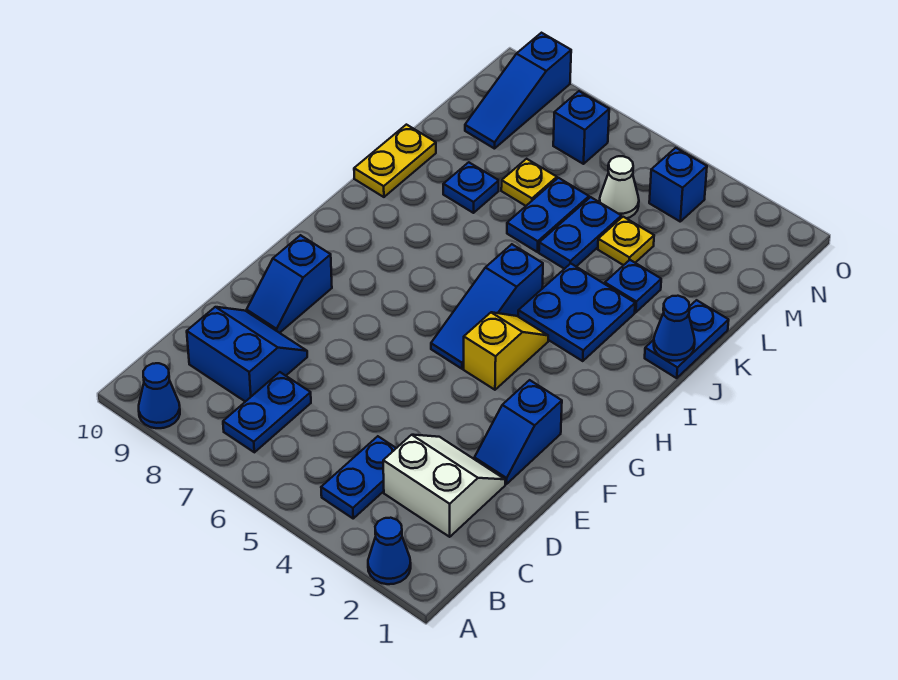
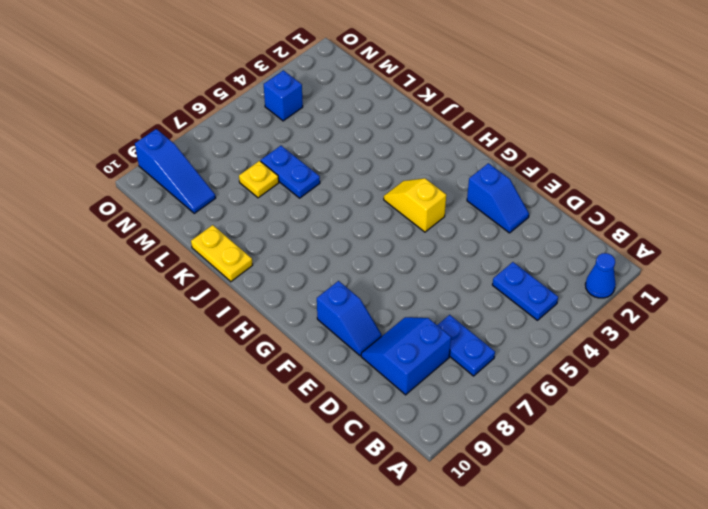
none -> blue 1x1 cone [139,363,180,428]
none -> white 2x2 slope [383,435,505,537]
none -> blue 1x3 slope [431,244,543,369]

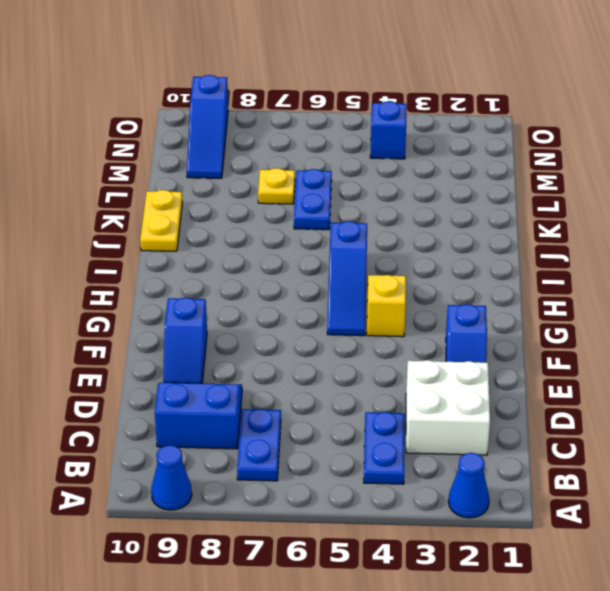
white 2x2 brick [406,360,490,455] -> white 2x2 slope [383,435,505,537]
none -> blue 2x2 plate [518,263,635,361]
none -> blue 1x2 plate [645,300,729,378]
none -> blue 1x1 plate [605,260,661,312]

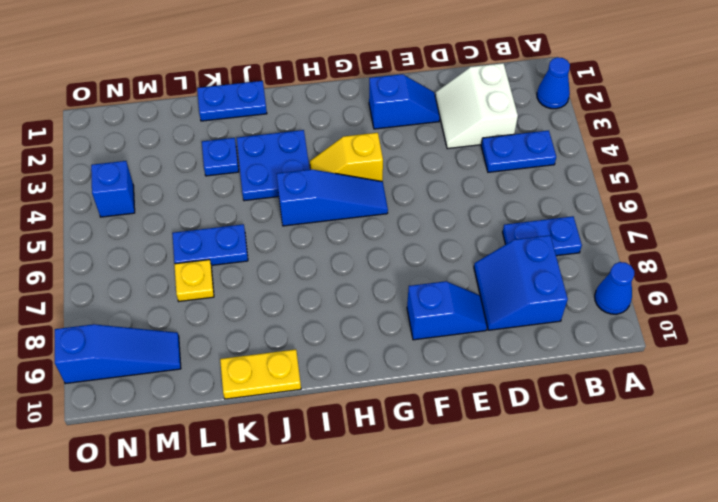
none -> blue 1x2 plate [539,197,621,269]
none -> blue 1x1 plate [443,162,499,213]
none -> yellow 1x1 plate [598,217,654,265]

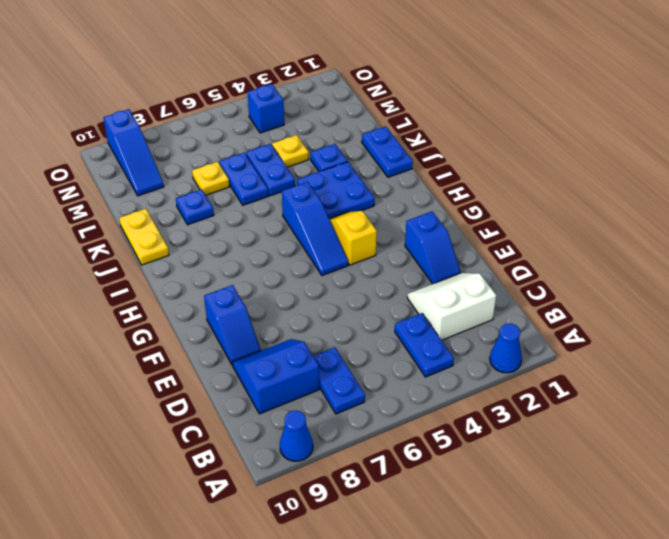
none -> white 1x1 cone [599,156,639,218]
none -> blue 1x1 brick [553,91,609,164]
none -> blue 1x1 cone [654,296,695,361]

